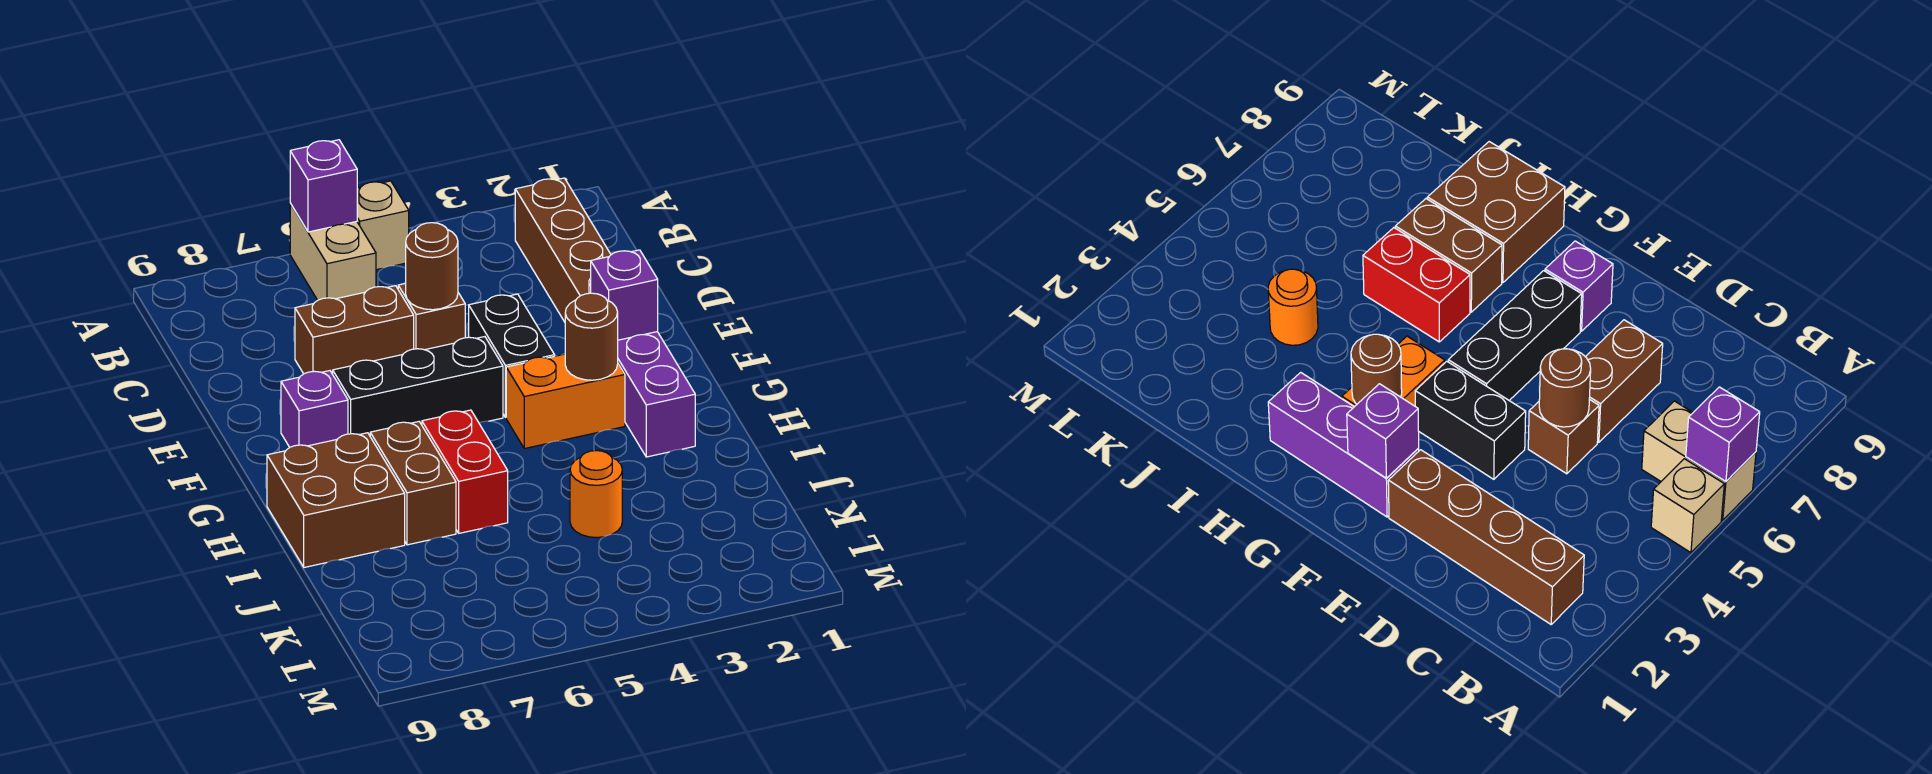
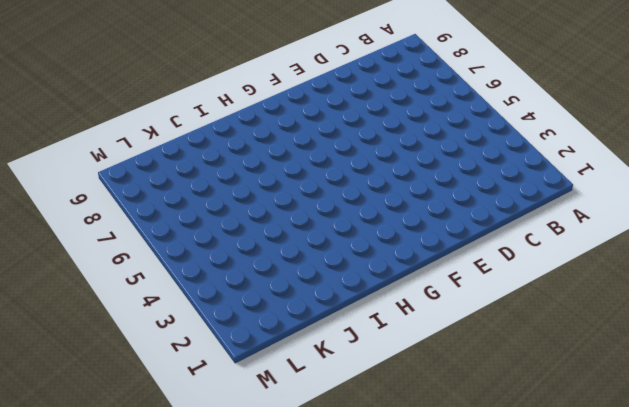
none -> tan 1x1 brick [357,181,409,270]
none -> tan 1x2 brick [290,203,376,300]
none -> brown 1x4 brick [515,178,611,322]

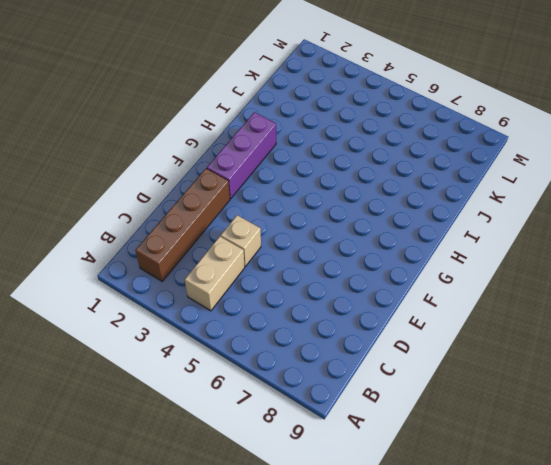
tan 1x2 brick [185,237,245,311] -> tan 1x2 brick moved to [290,203,376,300]
tan 1x1 brick [221,215,261,266] -> tan 1x1 brick moved to [357,181,409,270]
none -> brown 1x1 brick [398,283,465,350]
none -> brown 1x2 brick [295,286,414,374]
none -> black 1x2 brick [469,294,555,417]

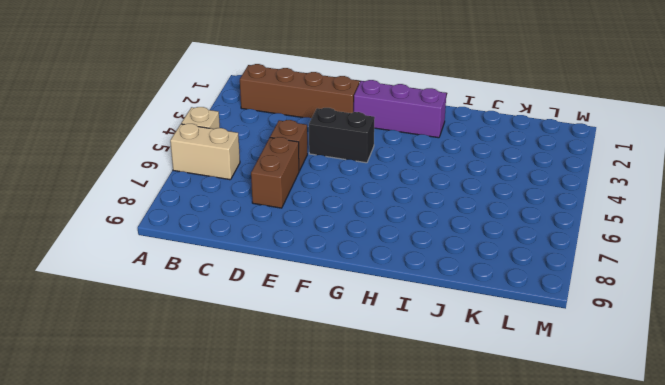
none -> black 1x3 brick [333,337,503,435]
none -> purple 1x1 brick [281,371,348,447]
none -> orange 1x2 brick [506,354,625,449]

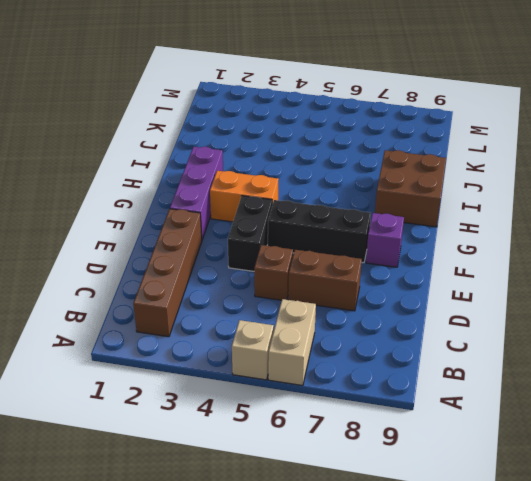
none -> red 1x2 brick [422,410,508,533]
none -> brown 1x2 brick [370,422,456,545]
none -> orange 1x1 round brick [570,451,622,538]

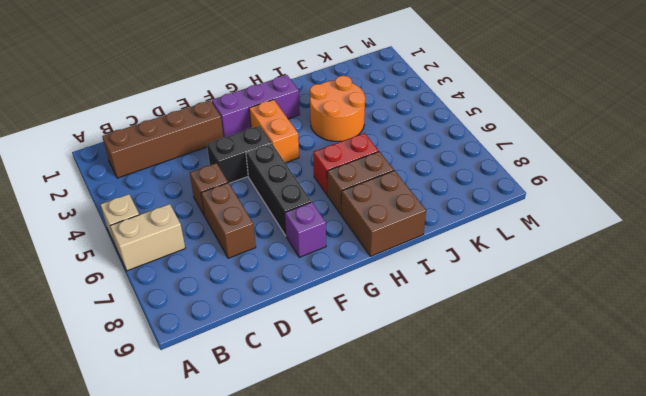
orange 2x2 round brick [310,76,365,142] -> orange 1x1 round brick [570,451,622,538]
none -> purple 1x1 brick [290,140,357,232]
none -> brown 1x1 round brick [406,223,458,310]
none -> purple 1x1 brick [591,250,658,340]

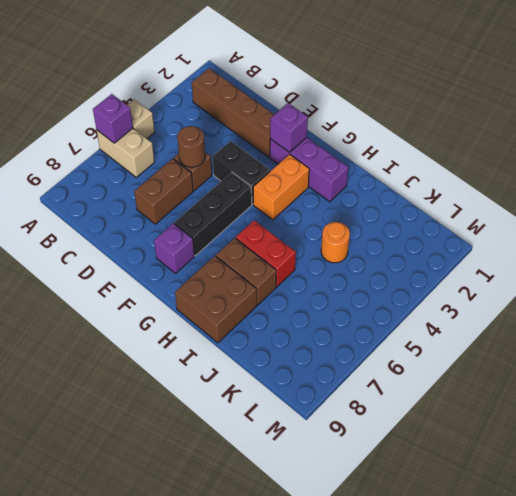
none -> brown 1x1 round brick [565,293,618,380]

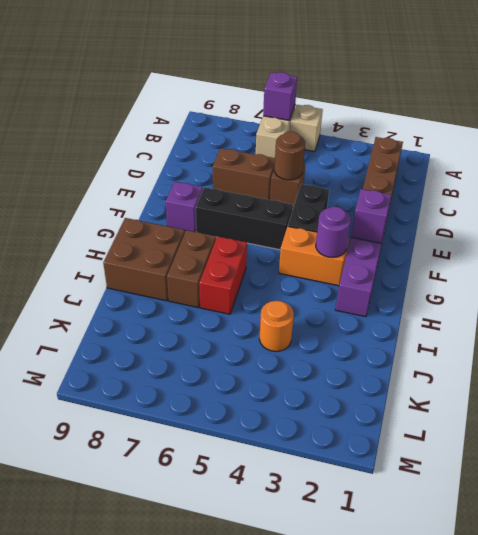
purple 1x1 round brick [316,207,351,257] -> brown 1x1 round brick [565,293,618,380]

